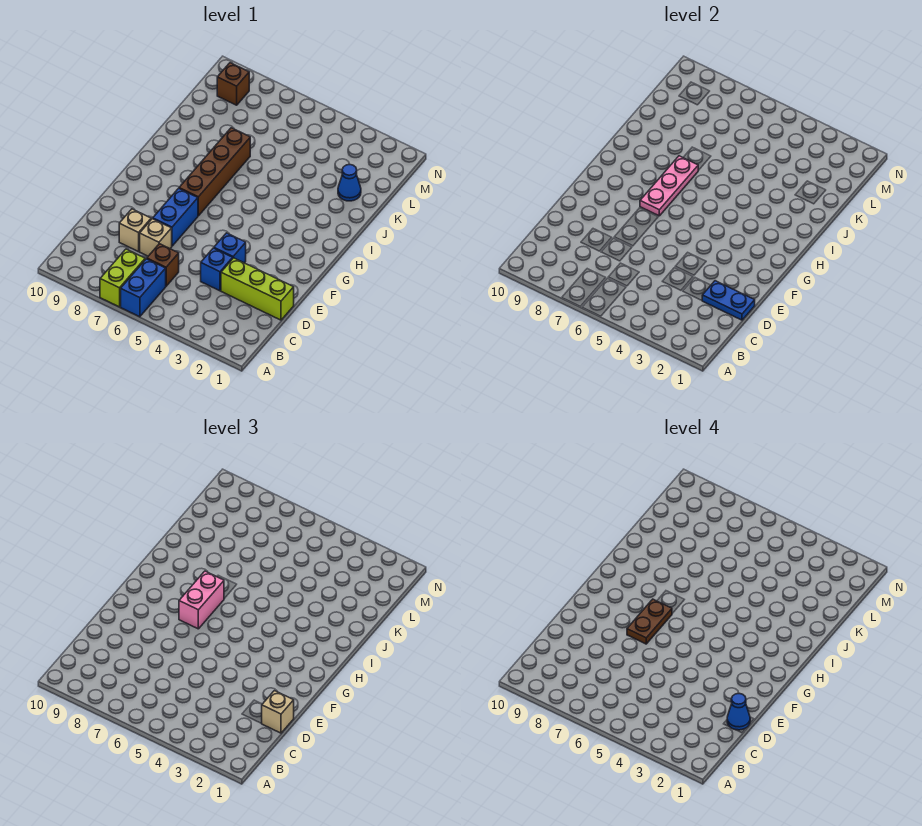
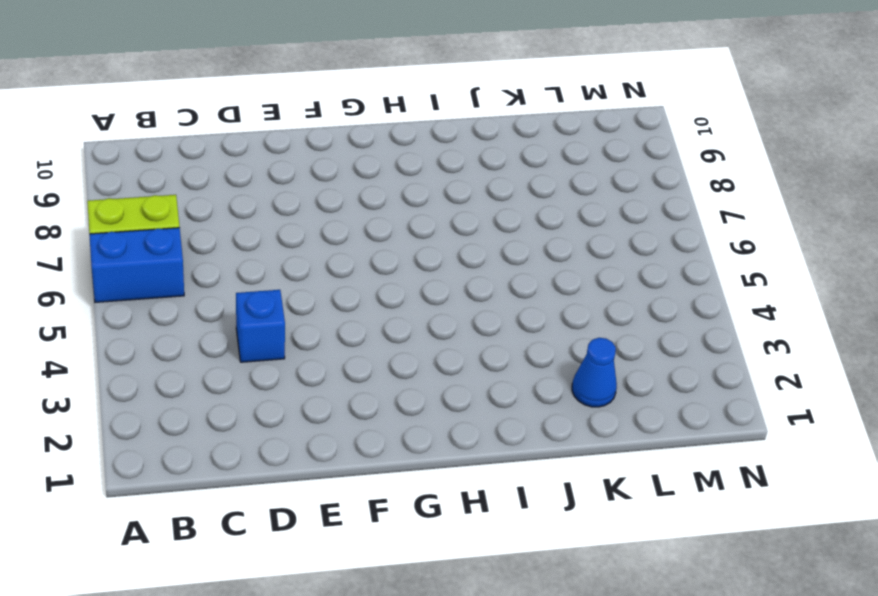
none -> brown 1x1 brick [147,244,179,286]
none -> lime 1x3 brick [221,258,294,320]
none -> tan 1x1 brick [140,219,172,256]

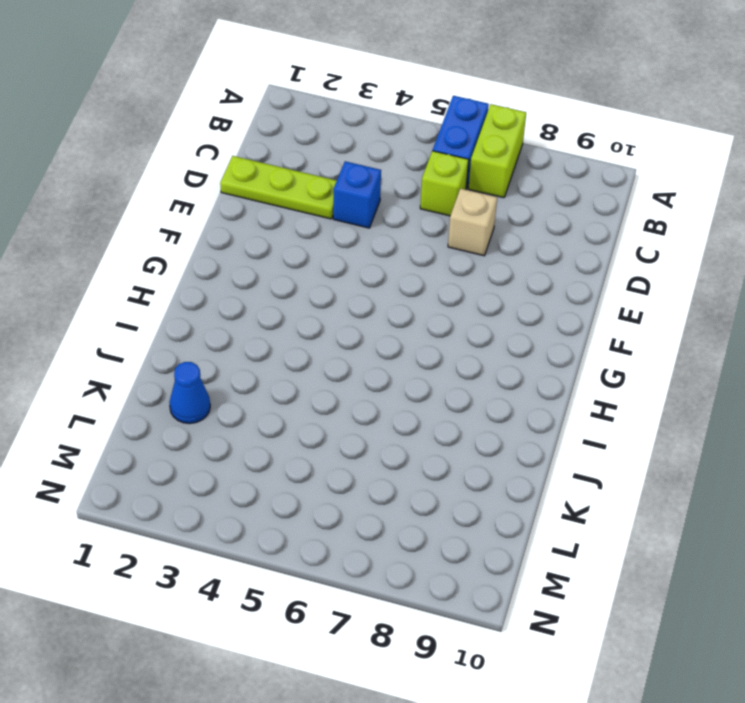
lime 1x1 brick [420,151,469,216] -> brown 1x1 brick [147,244,179,286]
lime 1x3 plate [220,156,337,219] -> lime 1x3 brick [221,258,294,320]
none -> tan 1x1 brick [119,209,151,252]
none -> blue 1x1 brick [214,233,246,263]
none -> blue 1x2 brick [153,188,198,246]

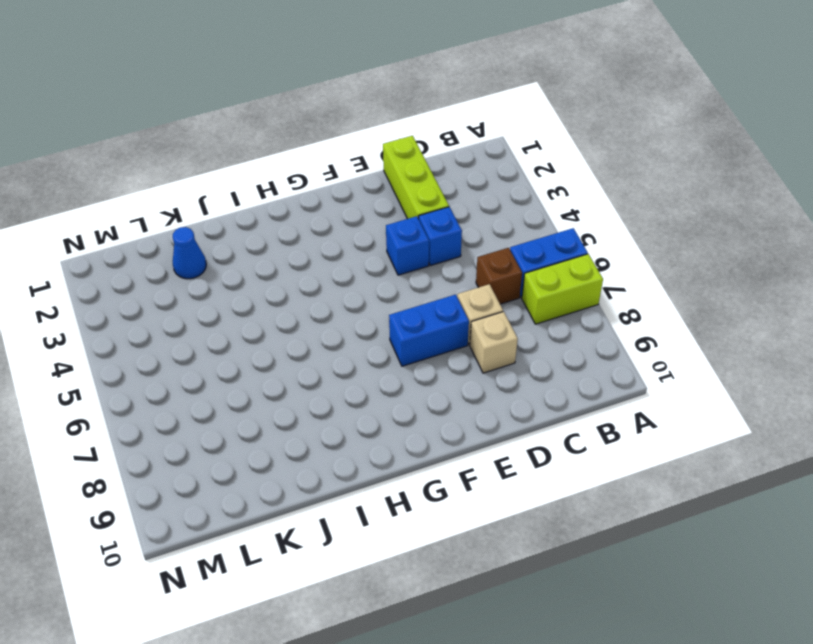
none -> brown 1x4 brick [179,128,250,216]
none -> brown 1x1 brick [217,63,249,105]
none -> blue 1x2 plate [702,281,755,320]

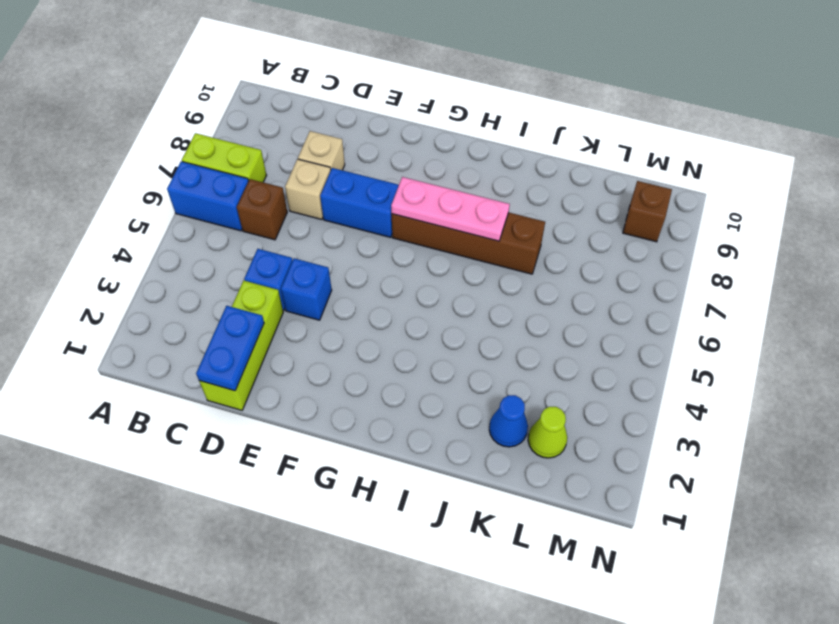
lime 1x1 cone [528,407,567,458] -> none
none -> tan 1x1 brick [261,691,294,733]
none -> pink 1x2 brick [179,571,224,629]
none -> blue 1x1 cone [727,694,750,730]

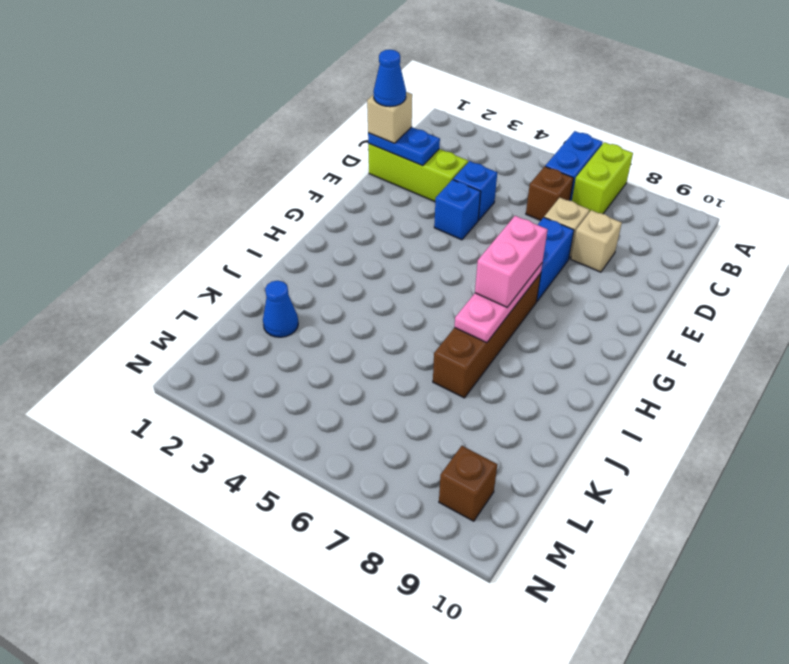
none -> brown 1x2 plate [627,599,672,644]

